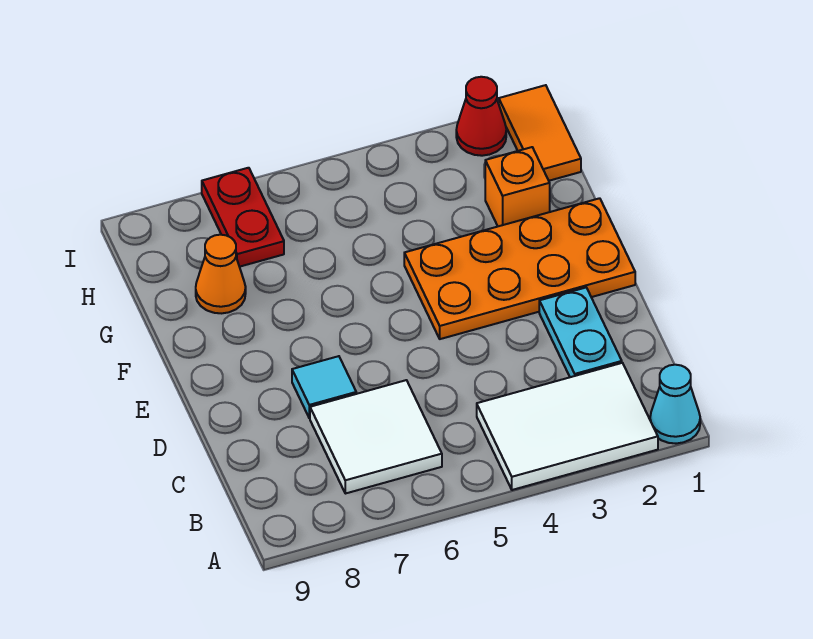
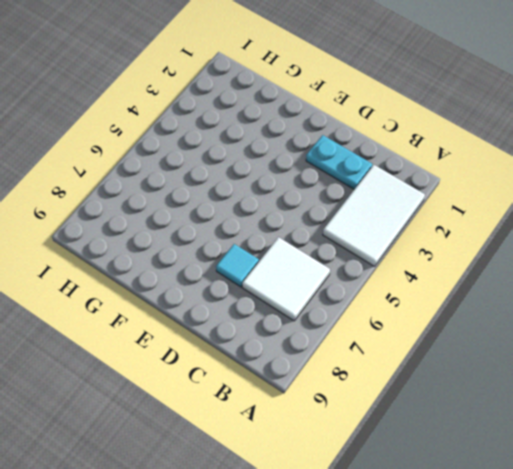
none -> cyan 1x1 cone [650,365,700,443]
none -> orange 2x4 plate [404,198,635,339]

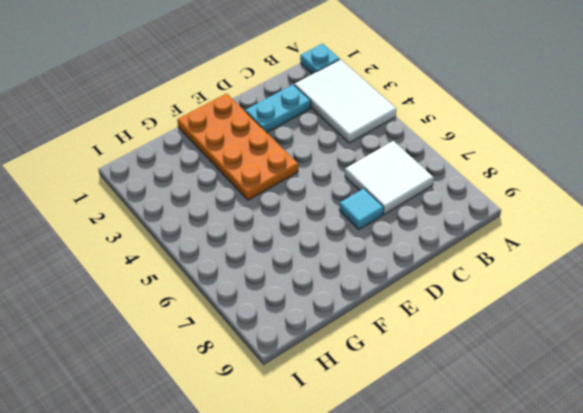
cyan 1x1 plate [300,44,340,74] -> cyan 1x1 cone [650,365,700,443]
none -> orange 1x1 brick [485,147,550,226]
none -> orange 1x1 cone [196,235,246,313]

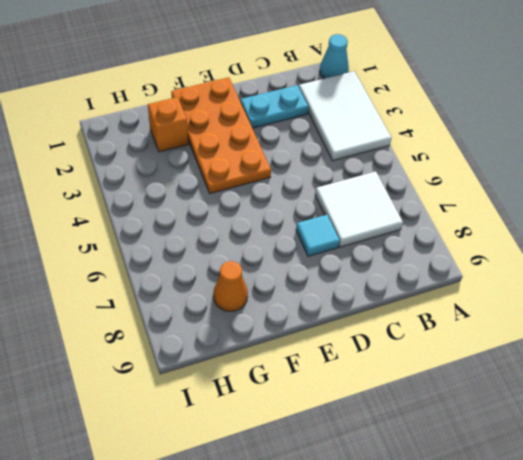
none -> orange 1x2 tile [499,85,581,181]
none -> red 1x2 plate [202,168,284,267]

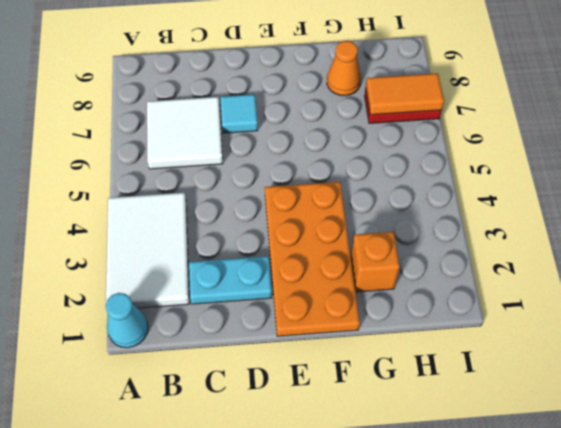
orange 1x2 tile [366,73,444,115] -> orange 1x2 tile moved to [499,85,581,181]
none -> red 1x1 cone [456,77,506,156]

